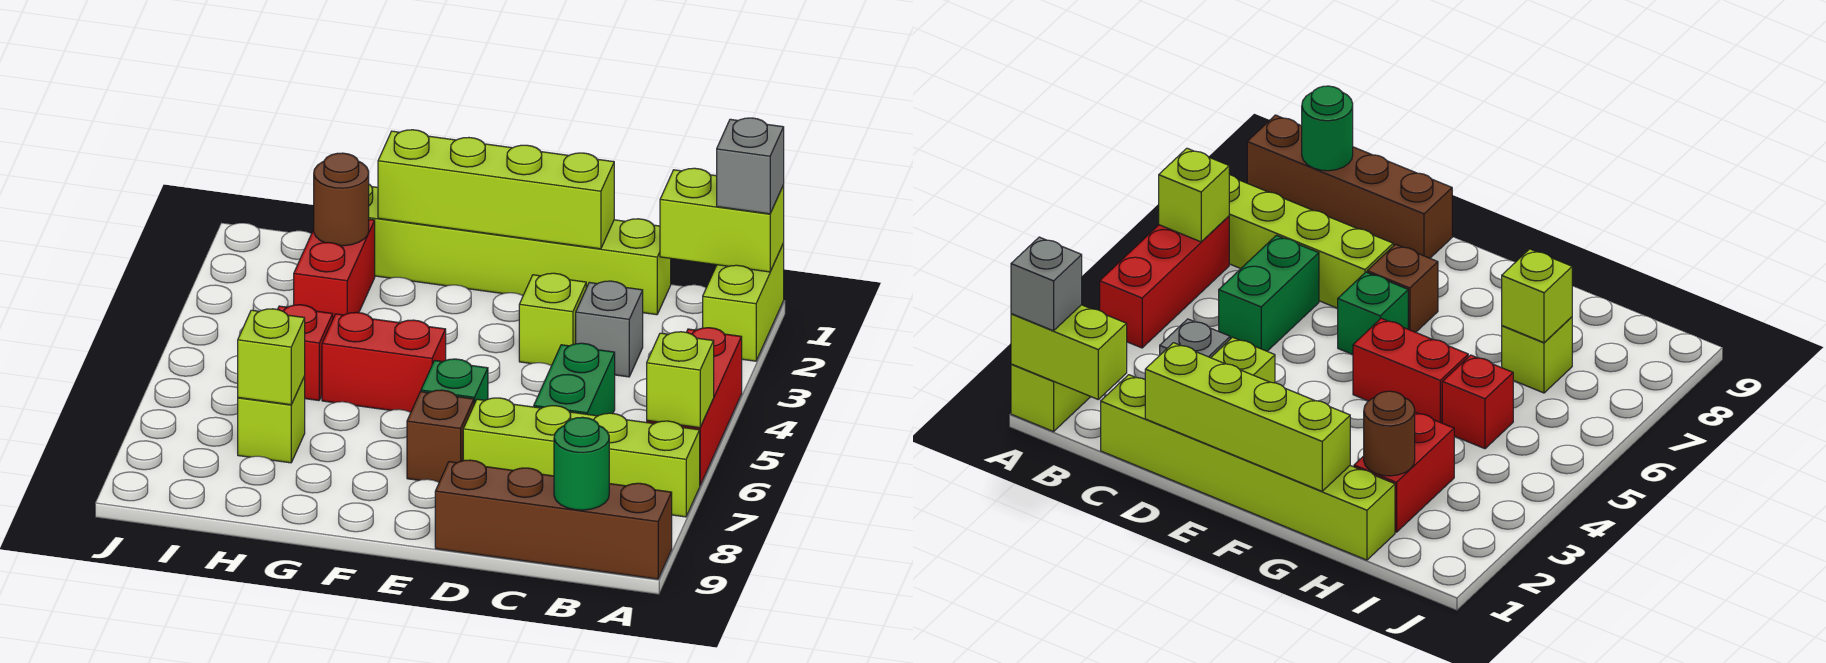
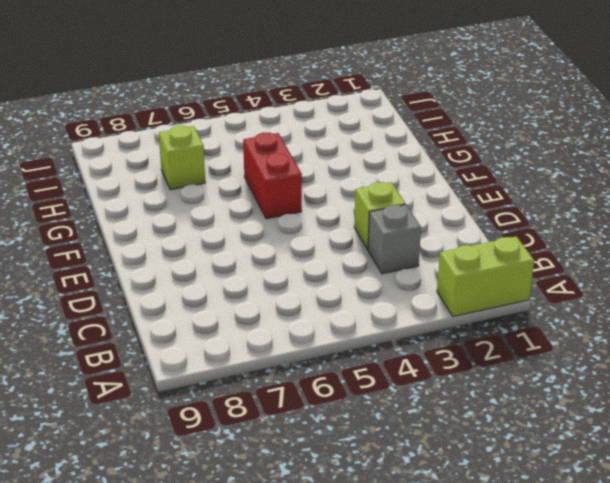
none -> red 1x3 brick [647,328,742,485]
none -> lime 1x4 brick [463,398,700,517]
none -> brown 1x4 brick [435,460,672,579]

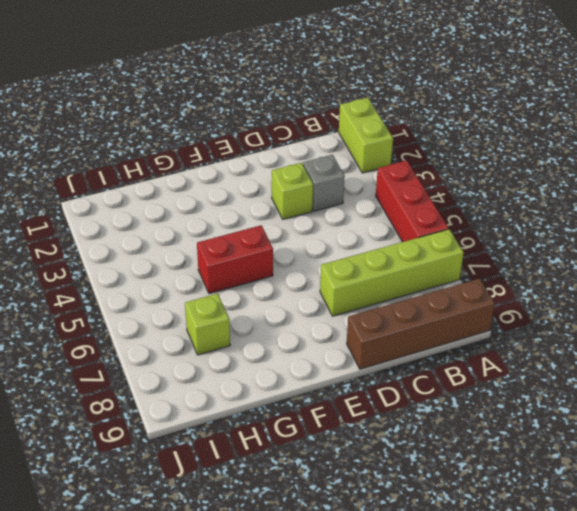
none -> lime 1x6 brick [369,184,671,315]
none -> green 1x2 brick [534,343,615,416]
none -> green 1x1 brick [421,359,488,404]

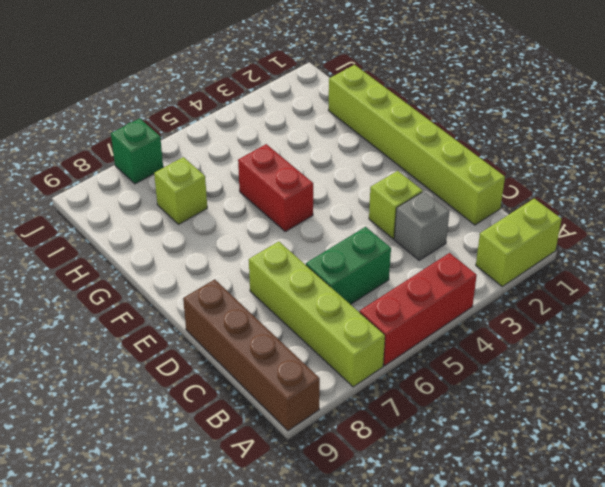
green 1x1 brick [111,118,163,184] -> green 1x1 brick moved to [421,359,488,404]
none -> brown 1x1 brick [407,390,474,482]
none -> red 1x2 brick [294,219,375,318]
none -> red 1x1 brick [278,305,333,401]

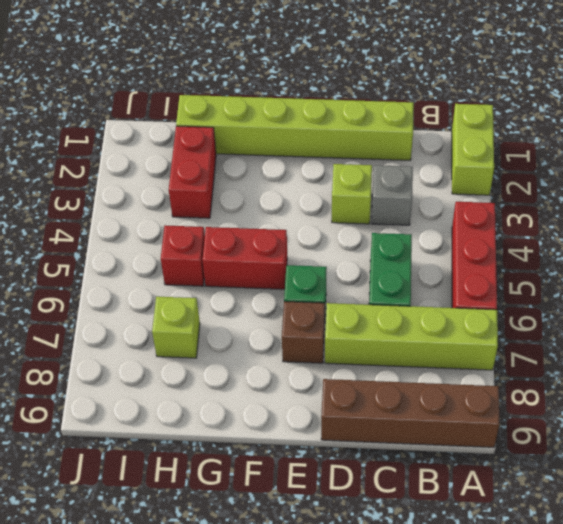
none -> lime 1x2 brick [660,168,784,272]
none -> lime 1x1 brick [647,332,714,428]
none -> green 1x1 round brick [554,417,609,510]

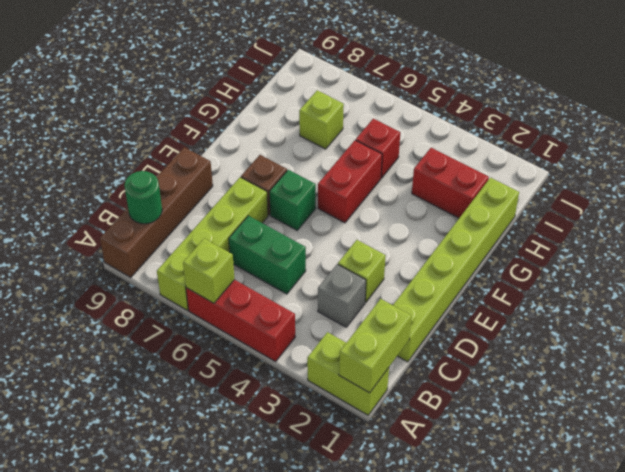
none -> lime 1x4 brick [378,130,614,249]
none -> brown 1x1 round brick [314,153,369,246]
none -> lime 1x1 brick [238,309,305,405]

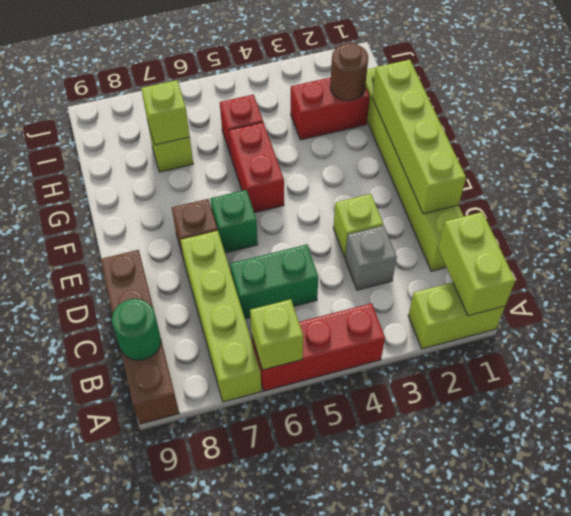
none -> grey 1x1 brick [717,118,784,214]

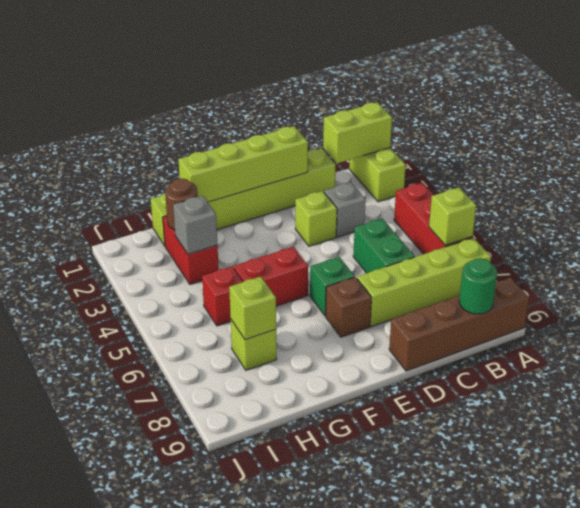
grey 1x1 brick [173,196,217,254] -> grey 1x1 brick moved to [717,118,784,214]

